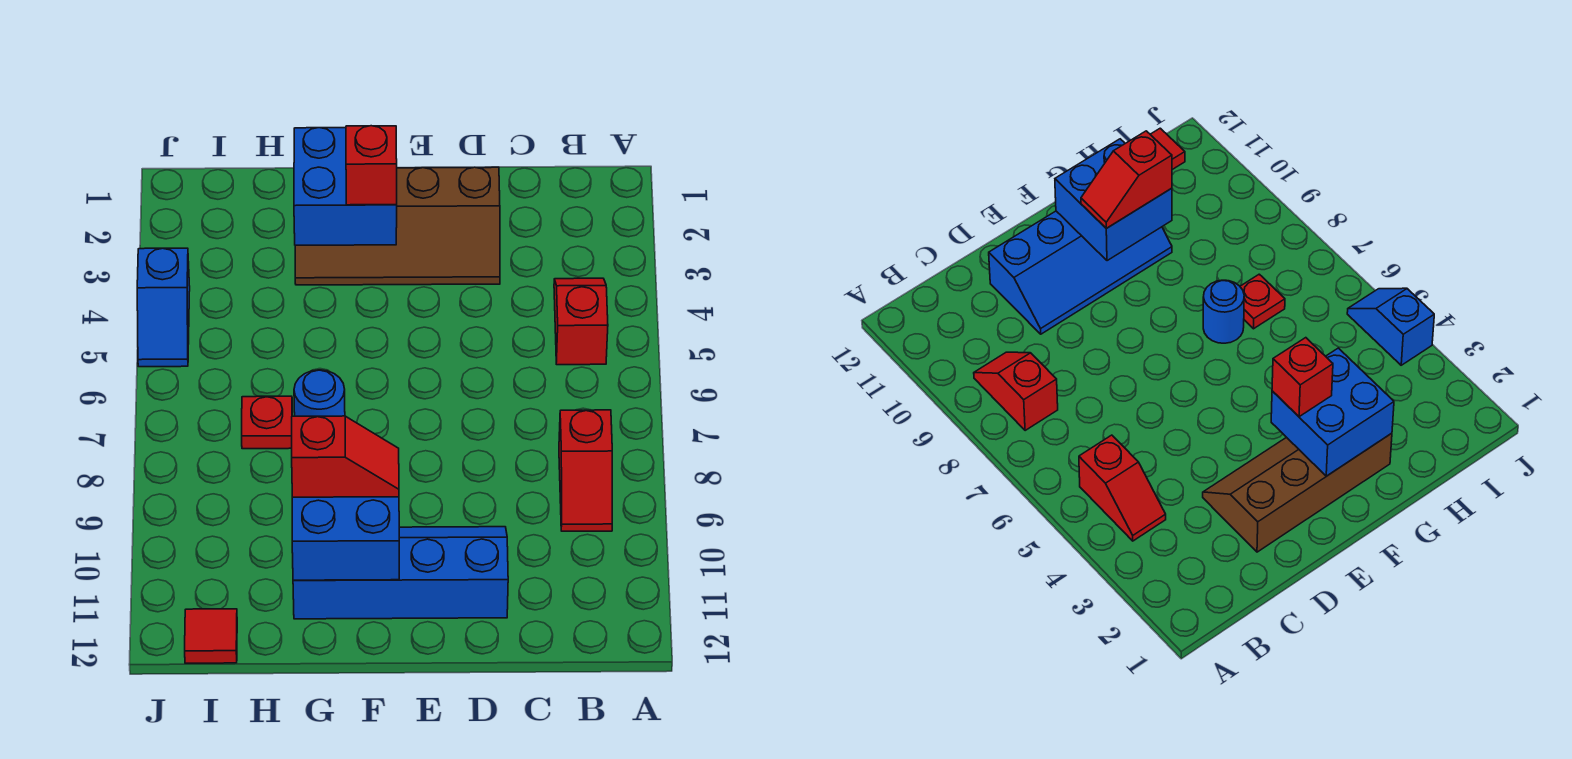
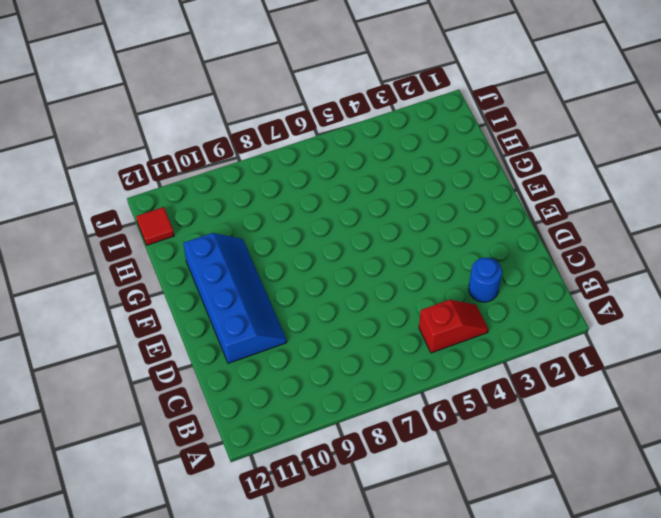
blue 1x1 round brick [469,257,502,302] -> blue 1x1 round brick moved to [294,370,345,416]
none -> red 1x2 slope [559,410,612,531]
none -> brown 2x4 slope [295,167,500,285]
none -> red 1x1 plate [242,396,292,449]

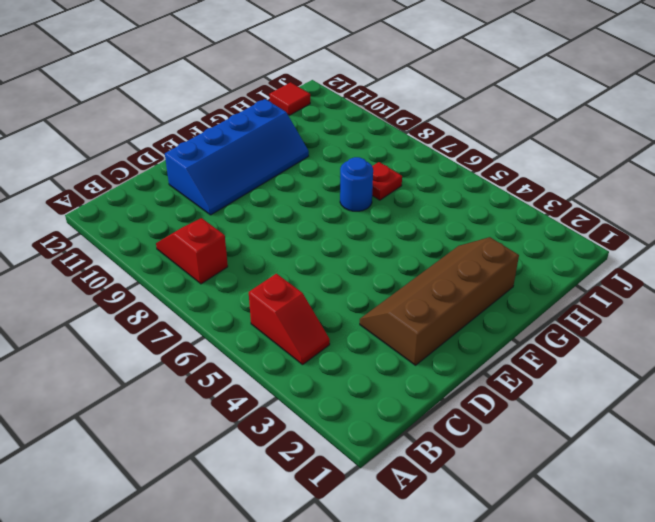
none -> blue 1x2 slope [137,248,190,367]
none -> blue 2x2 brick [294,128,397,245]
none -> blue 2x2 brick [292,497,399,580]

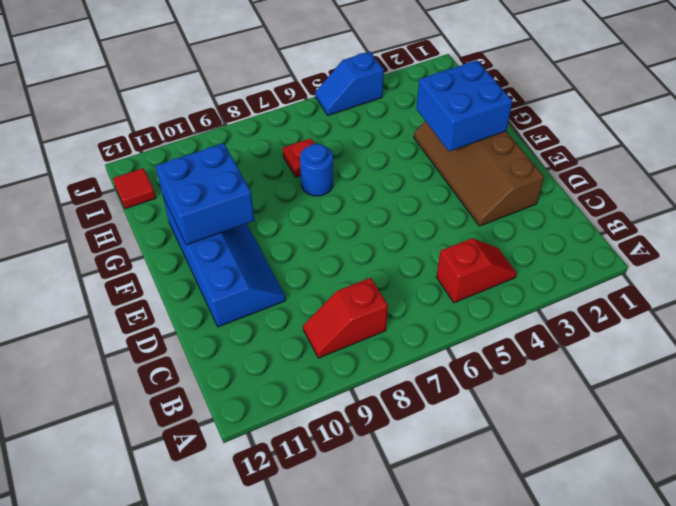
none -> red 1x1 brick [346,126,397,205]
none -> red 1x2 slope [292,416,399,497]

